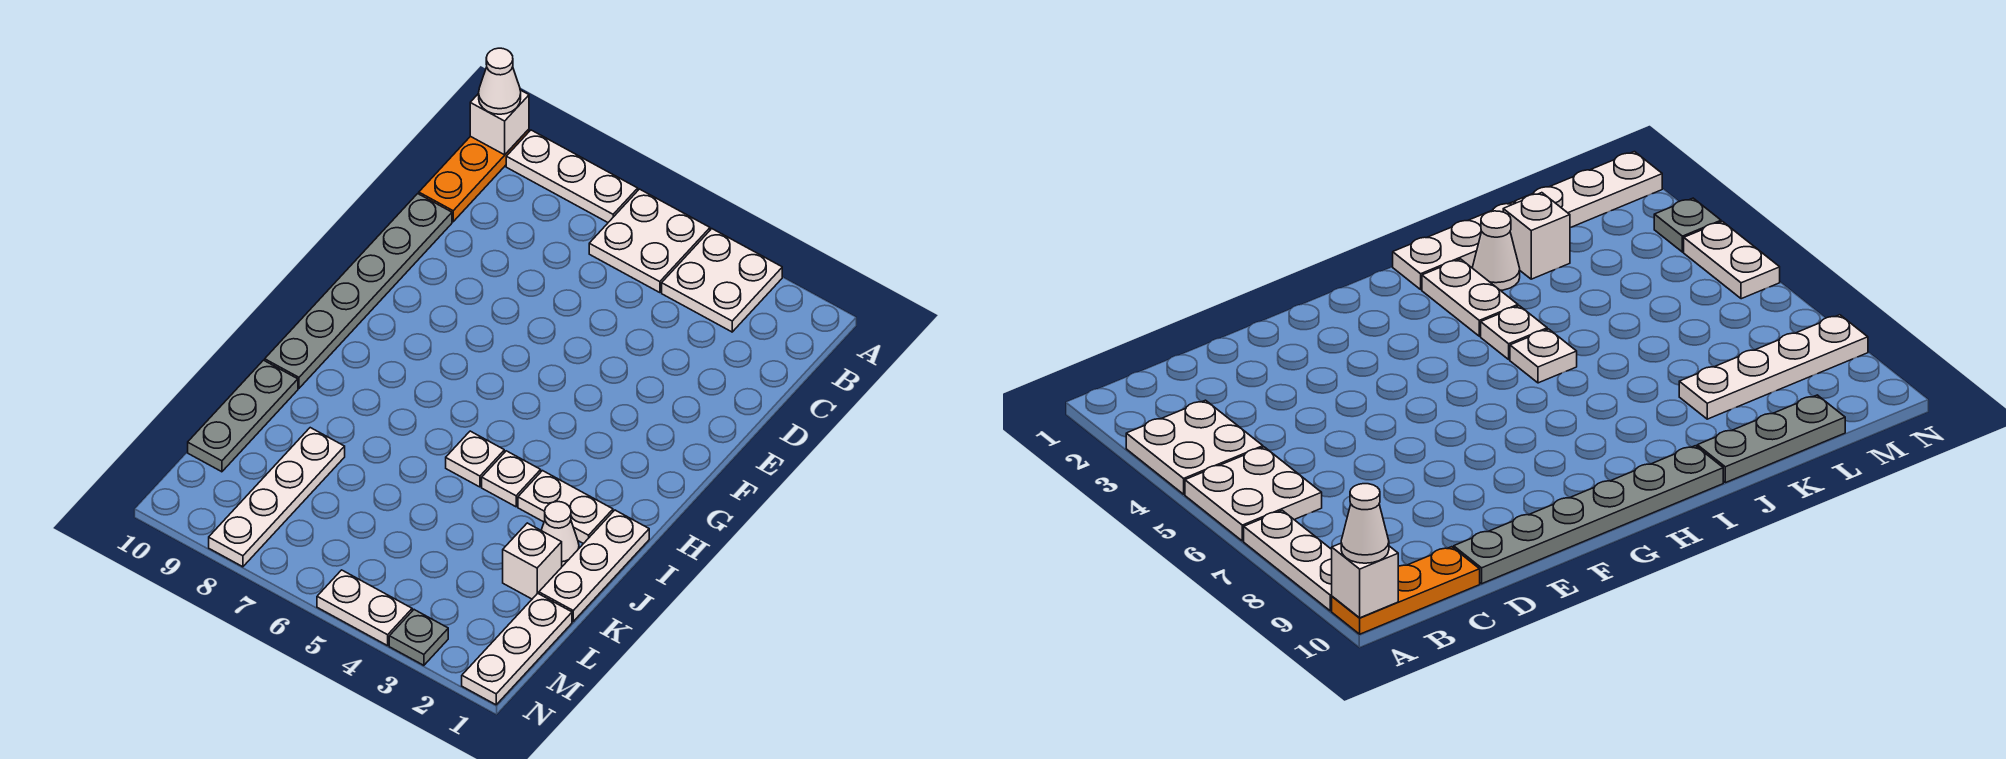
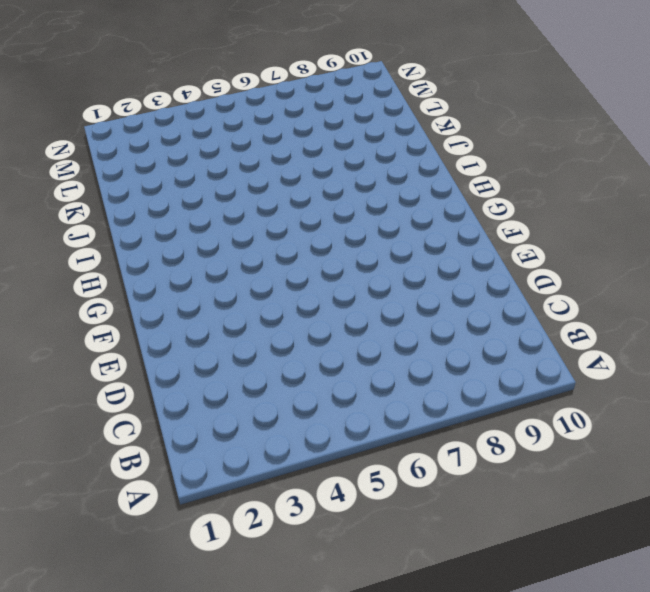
none -> white 2x2 plate [662,229,782,332]
none -> white 2x2 plate [589,189,710,293]
none -> white 1x3 plate [506,130,638,222]

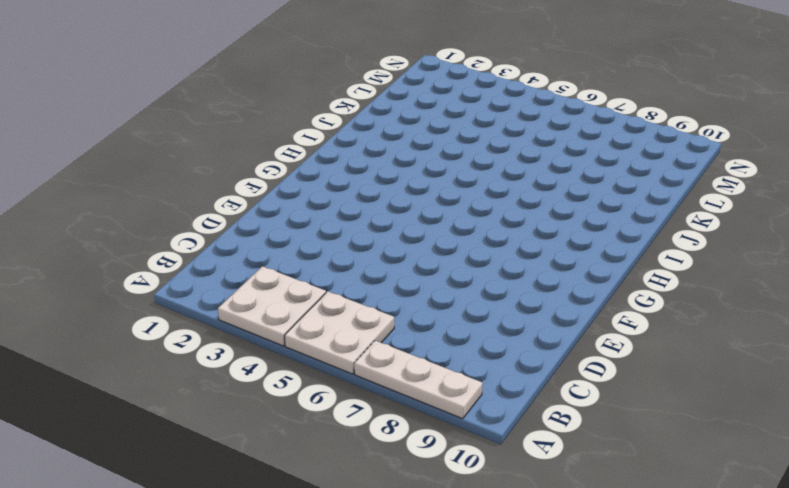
none -> orange 1x3 plate [419,129,529,222]
none -> grey 1x6 plate [265,194,452,388]
none -> white 1x3 plate [539,510,649,621]

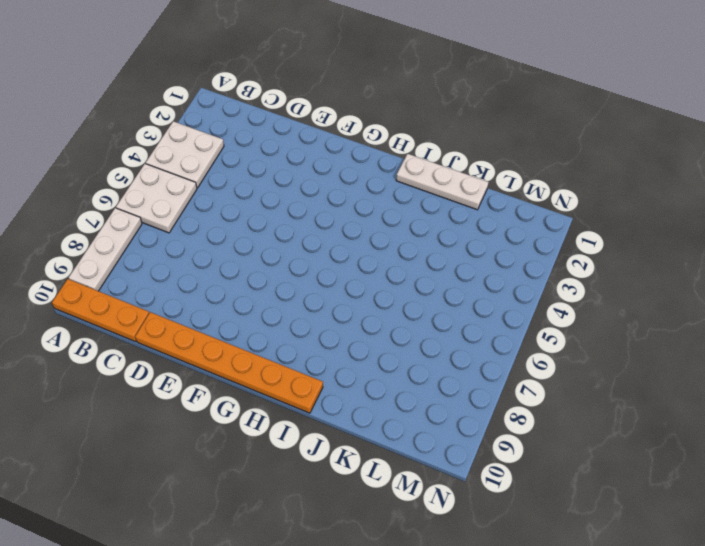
orange 1x6 plate [135,312,323,413] -> grey 1x6 plate [265,194,452,388]
none -> white 1x2 plate [518,471,613,544]
none -> white 1x1 plate [482,451,541,507]
none -> white 1x1 plate [446,431,504,487]

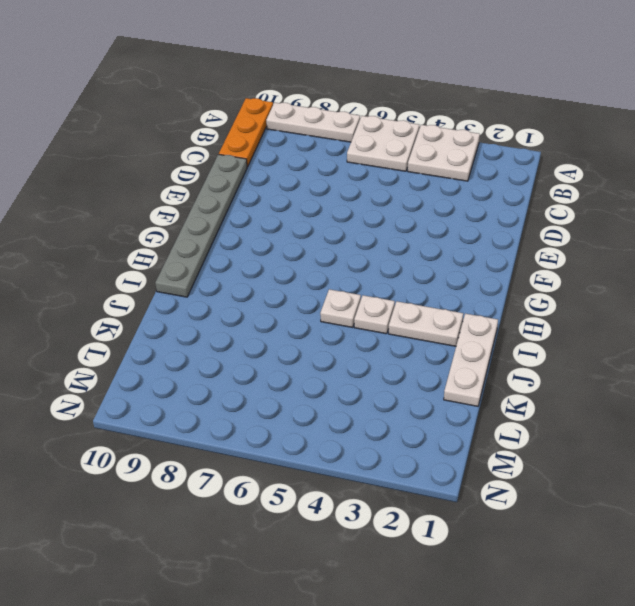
none -> white 1x1 cone [541,502,579,566]
none -> grey 1x3 plate [188,360,298,472]
none -> white 1x1 brick [503,523,562,599]

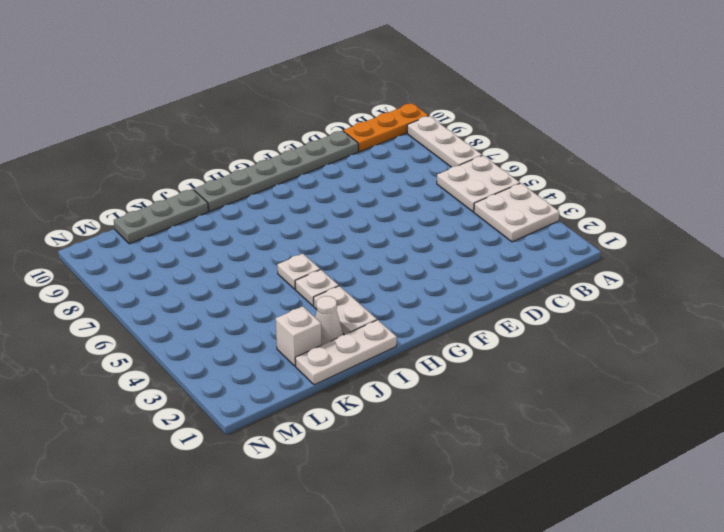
none -> white 1x4 plate [209,428,345,567]
none -> white 1x3 plate [462,593,572,705]
none -> grey 1x1 plate [389,610,448,665]

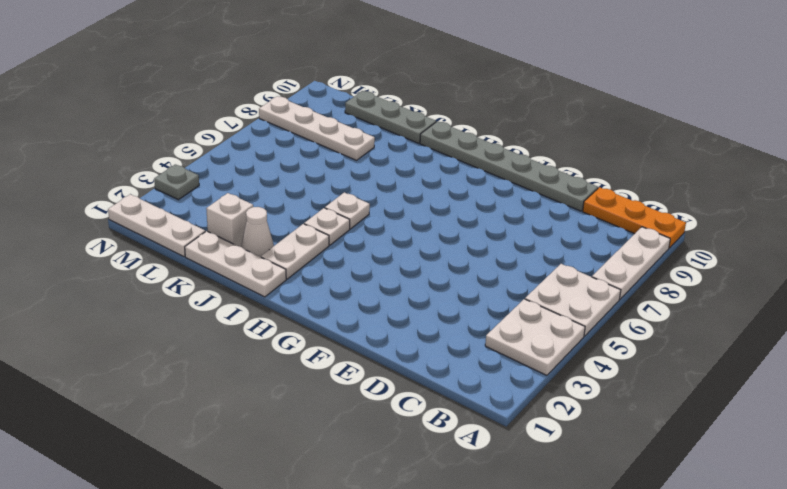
none -> white 1x2 plate [317,570,412,646]
none -> white 1x1 brick [470,90,529,155]
none -> white 1x1 cone [479,48,521,114]

